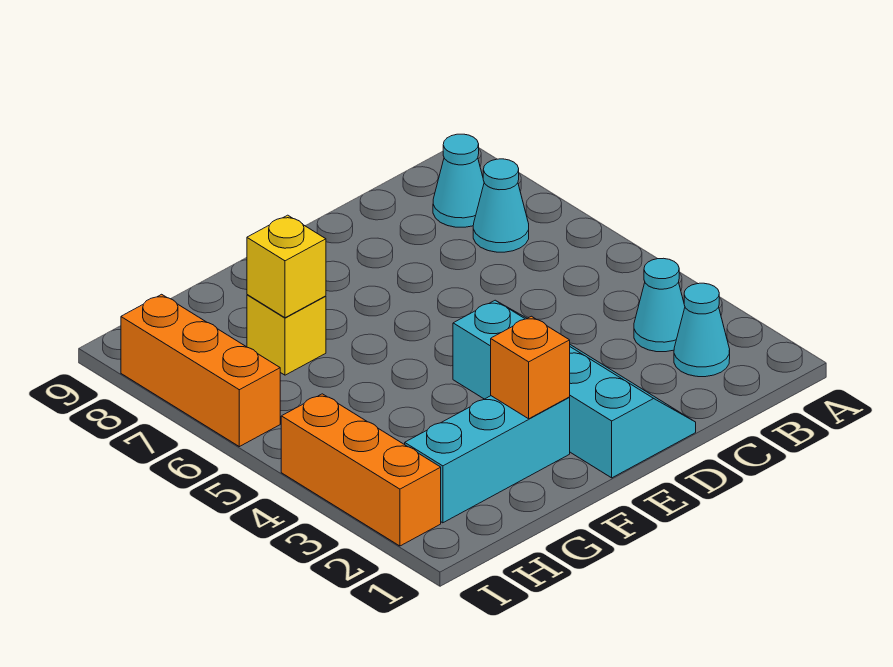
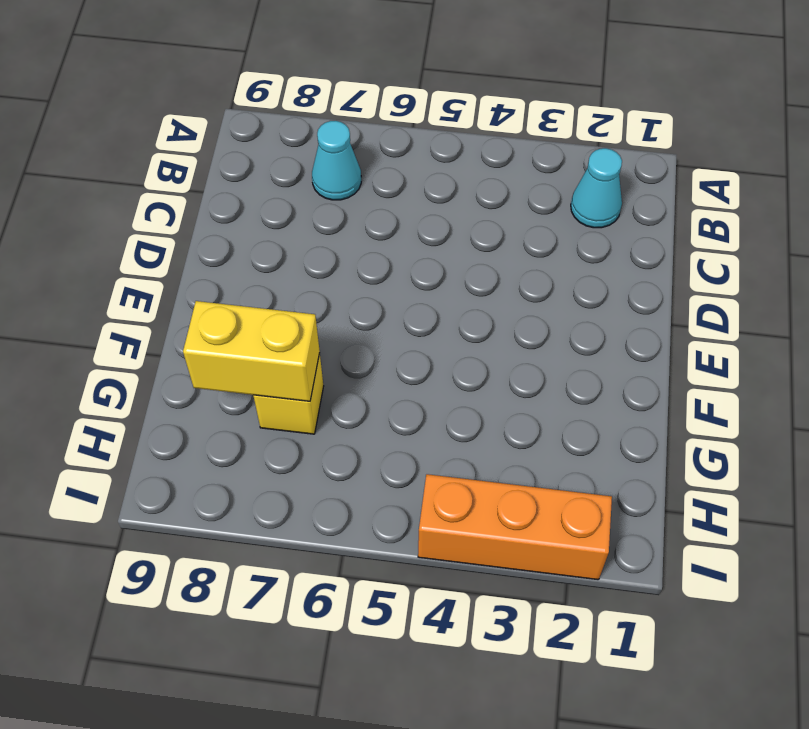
yellow 1x2 brick [183,301,320,401] -> yellow 1x1 brick [247,215,326,318]
none -> cyan 1x1 cone [634,258,685,352]
none -> cyan 1x1 cone [433,134,484,227]

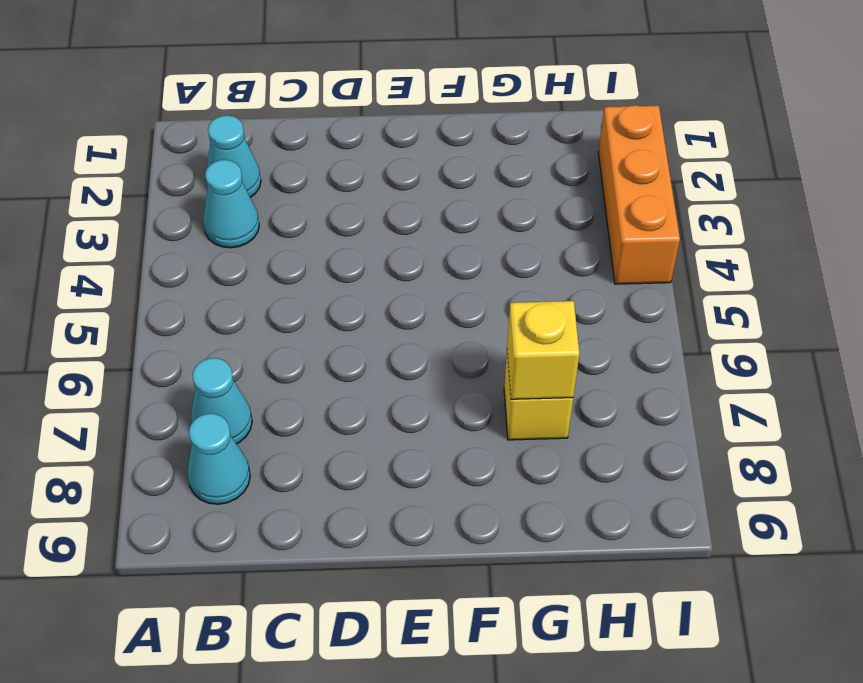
none -> cyan 2x4 slope [453,300,696,478]
none -> cyan 1x3 brick [405,396,570,523]

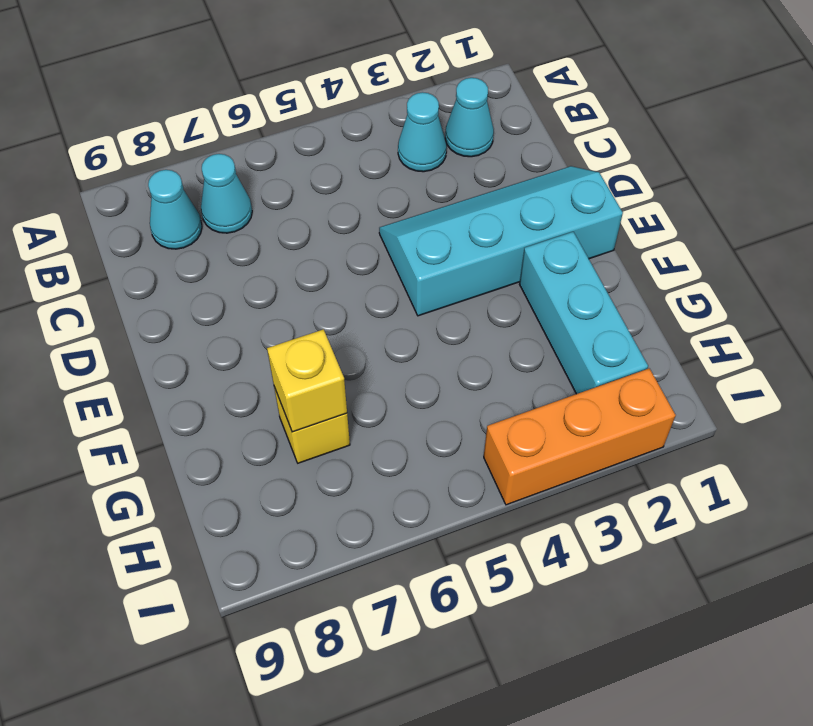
none -> orange 1x3 brick [121,294,280,447]
none -> orange 1x1 brick [491,316,570,419]

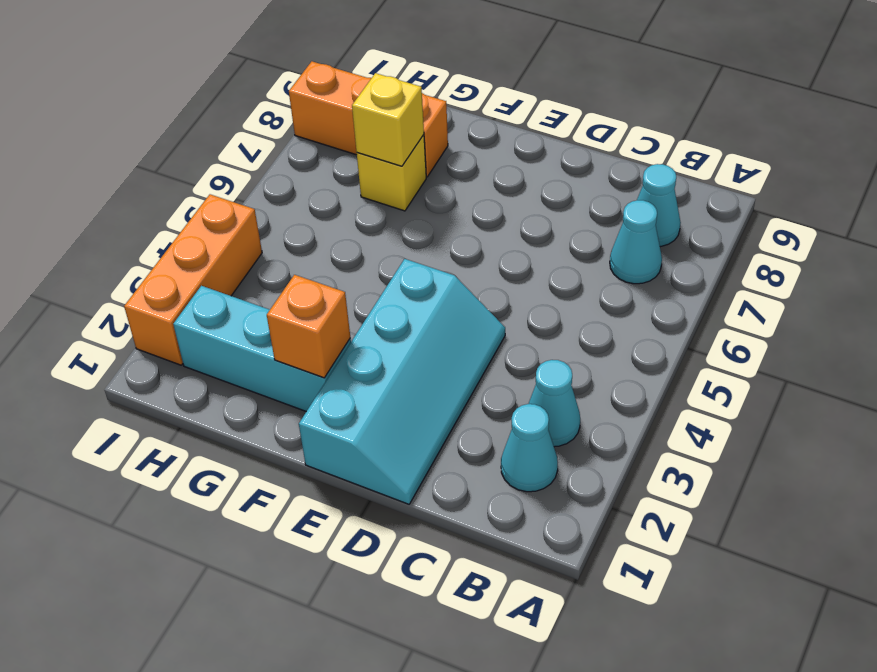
orange 1x3 brick [289,61,448,177] -> orange 1x3 brick turned to [121,294,280,447]

